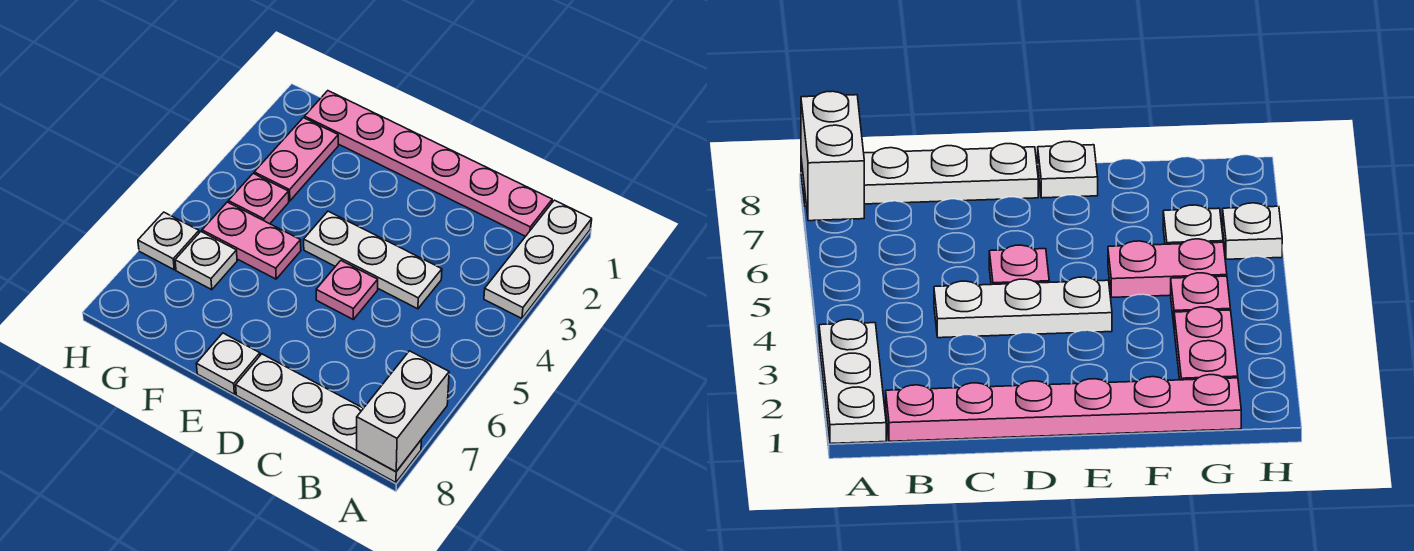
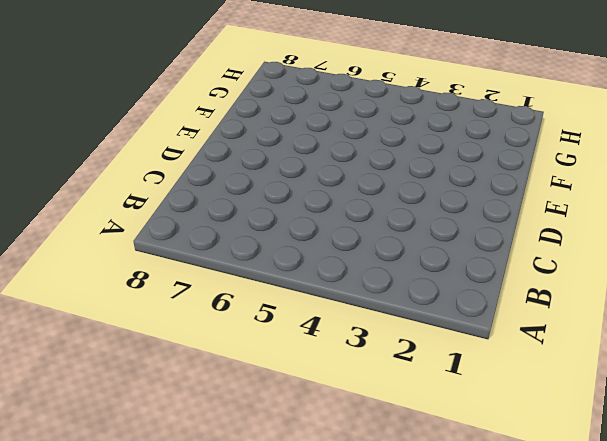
none -> white 1x3 plate [484,200,592,318]
none -> white 1x4 plate [236,354,421,483]
none -> pink 1x6 plate [305,91,552,236]

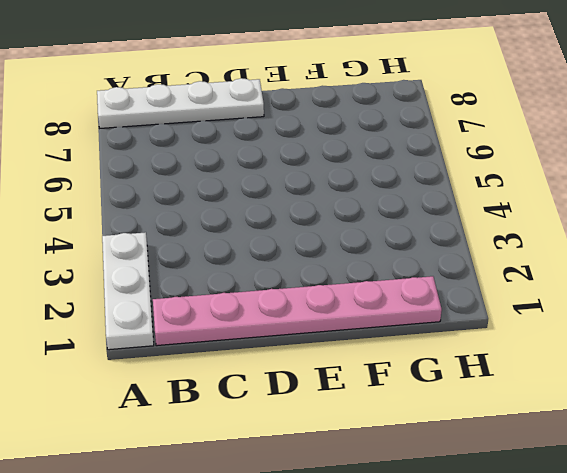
none -> white 1x3 plate [304,211,442,309]
none -> pink 1x1 plate [316,261,378,319]
none -> white 1x1 plate [196,333,260,394]

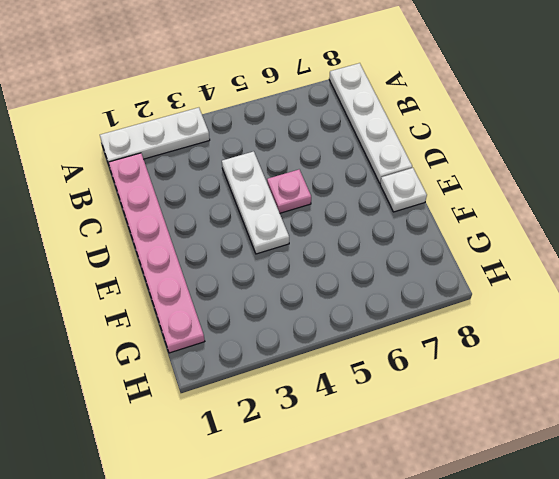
none -> pink 1x2 plate [202,202,301,279]
none -> pink 1x2 plate [254,118,338,201]
none -> pink 1x1 plate [228,173,289,224]

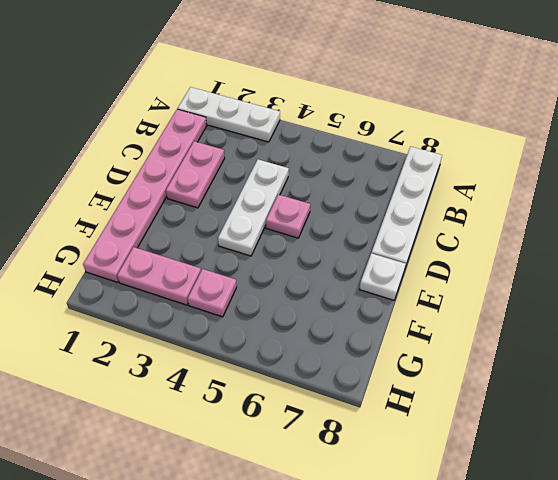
pink 1x2 plate [166,141,225,208] -> pink 1x2 plate moved to [202,202,301,279]
none -> white 1x1 plate [175,232,237,290]
none -> white 1x1 plate [138,212,199,270]
none -> white 1x2 brick [357,351,449,472]

